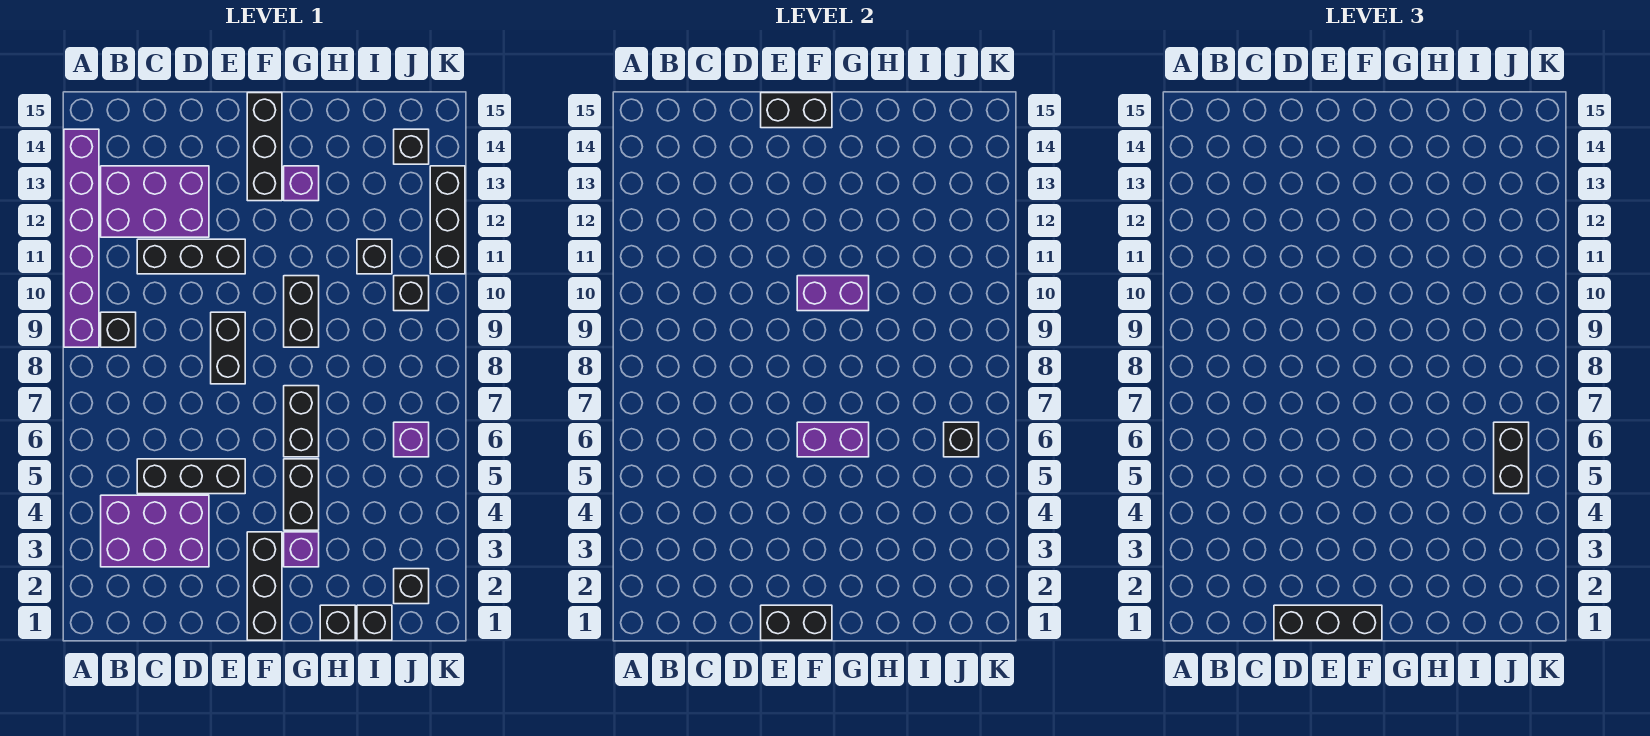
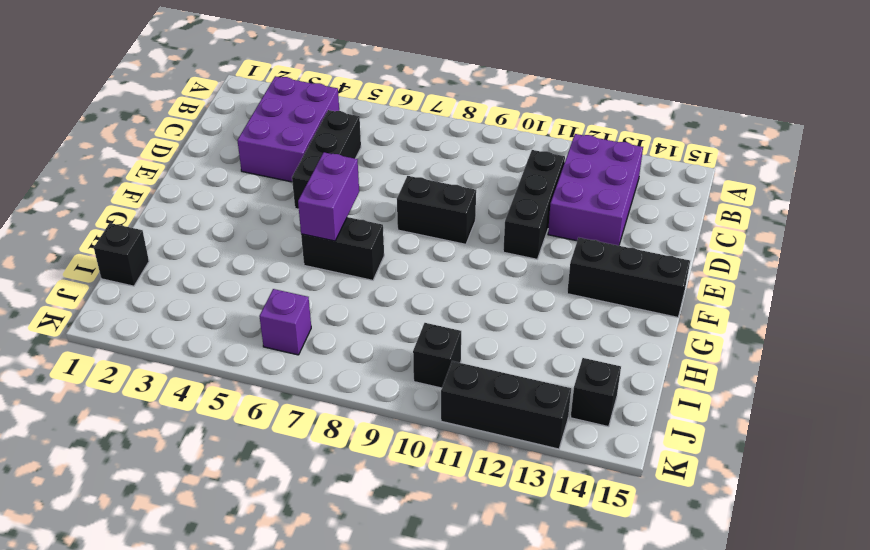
none -> purple 1x6 brick [64,129,99,347]
none -> black 1x1 brick [101,312,136,347]
none -> black 1x3 brick [247,532,282,640]

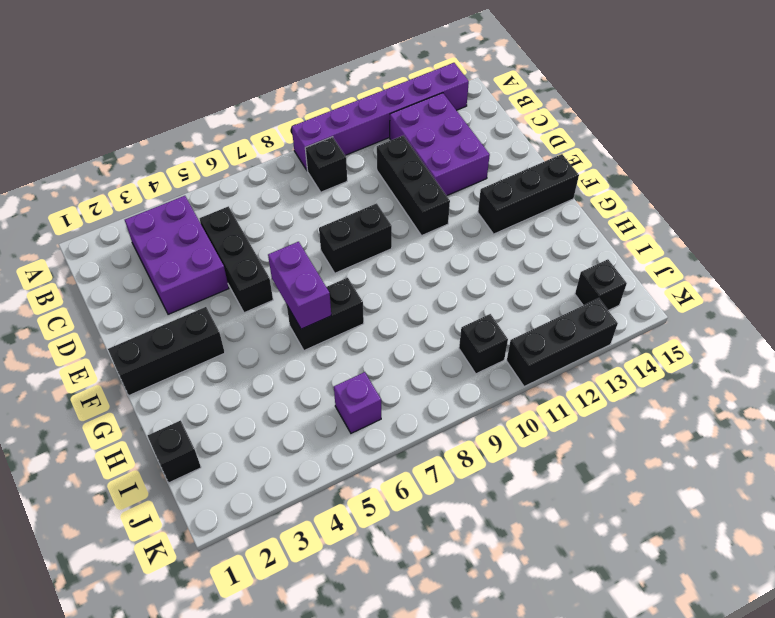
none -> purple 1x1 brick [284,532,319,567]
none -> black 1x2 brick [284,459,319,530]
none -> black 1x2 brick [284,276,319,347]

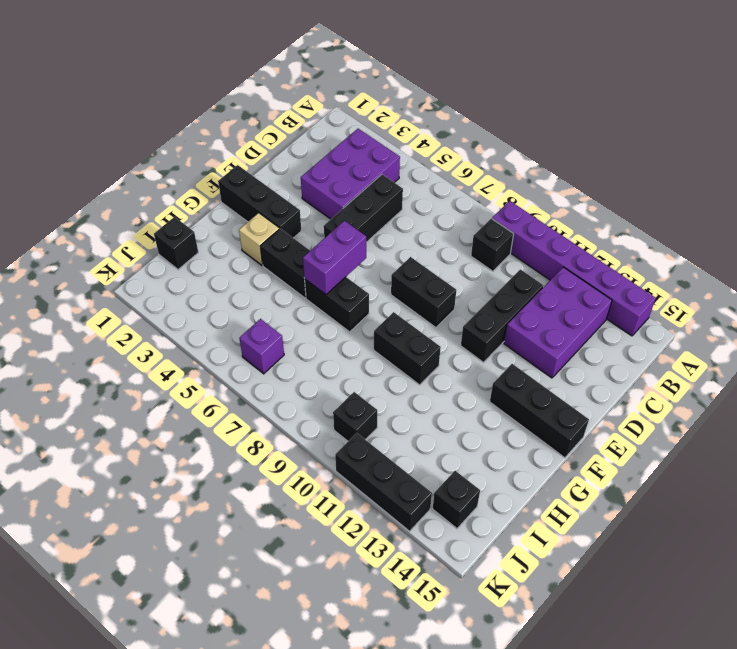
tan 1x1 brick [239,213,279,265] -> purple 1x1 brick [284,532,319,567]
none -> purple 1x1 brick [284,166,319,201]
none -> black 1x1 brick [320,605,355,640]
none -> black 1x1 brick [357,239,392,274]

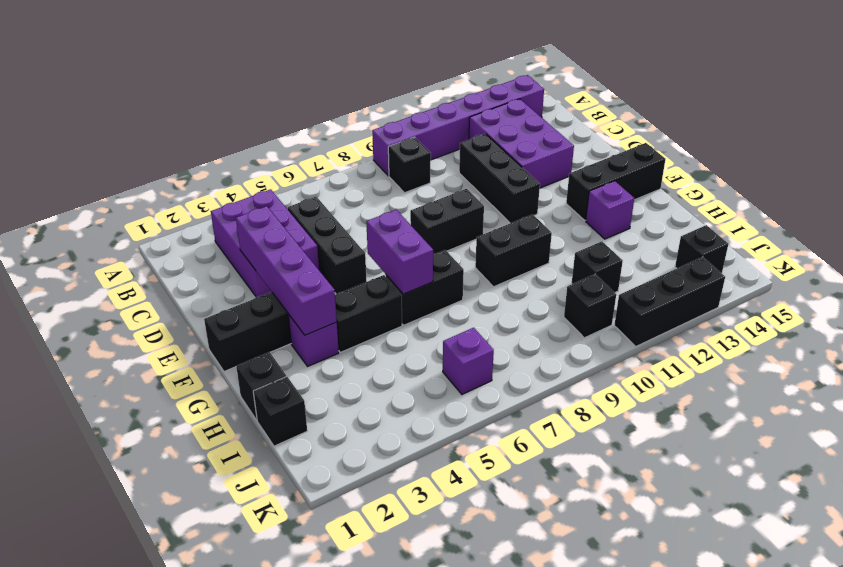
purple 1x4 brick [236,206,337,335] -> none
none -> black 1x1 brick [394,569,429,604]
none -> black 1x2 brick [761,605,832,640]
none -> black 1x2 brick [761,93,832,128]

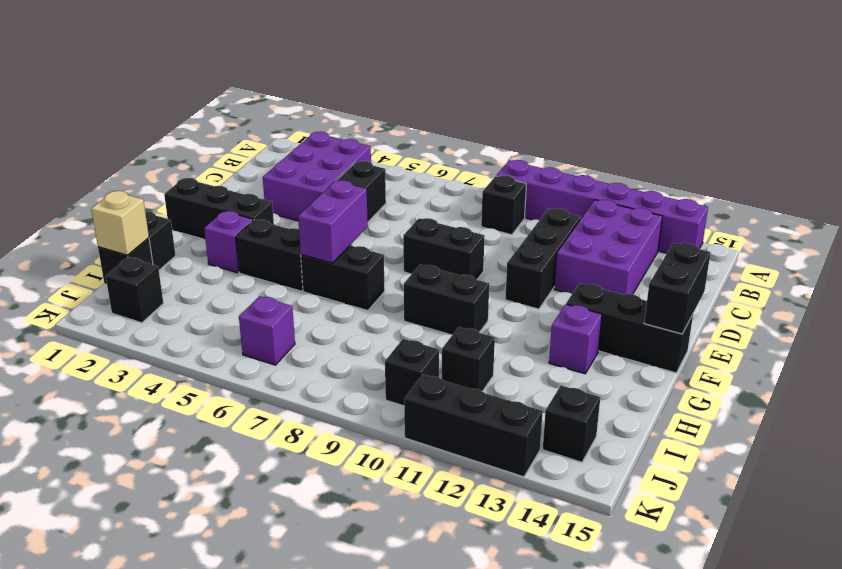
tan 1x1 brick [91,191,149,255] -> none
none -> black 1x2 brick [761,605,832,640]
none -> purple 1x2 brick [797,276,869,311]
none -> black 1x1 brick [944,422,979,457]

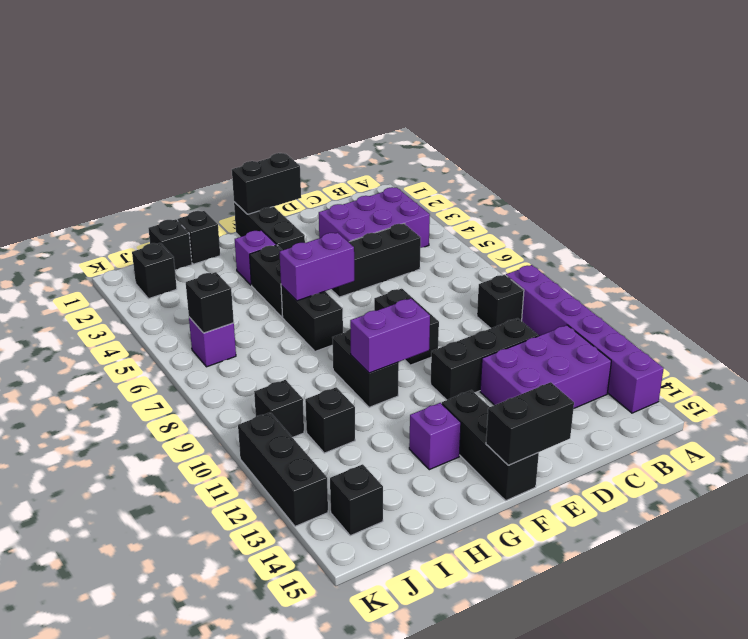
none -> black 1x3 brick [1274,605,1382,640]
none -> black 1x2 brick [1494,422,1529,494]

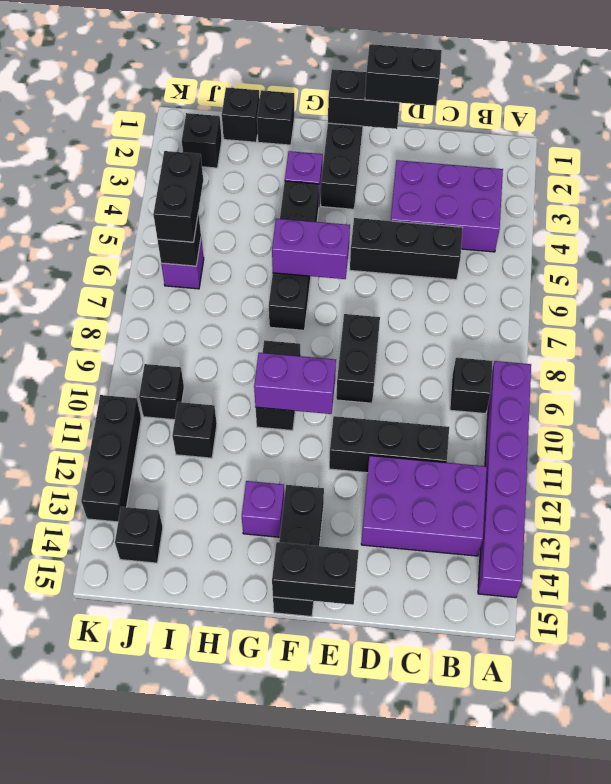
black 1x2 brick [365,44,442,106] -> black 1x3 brick [1274,605,1382,640]

